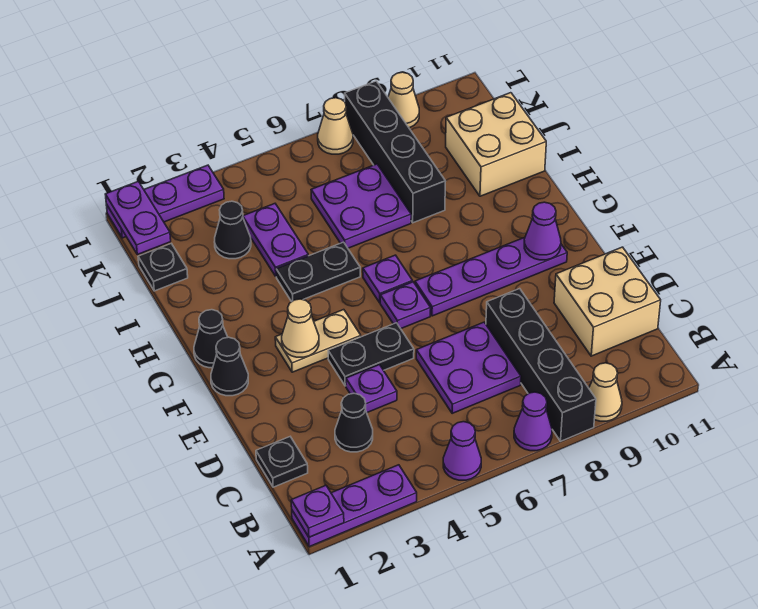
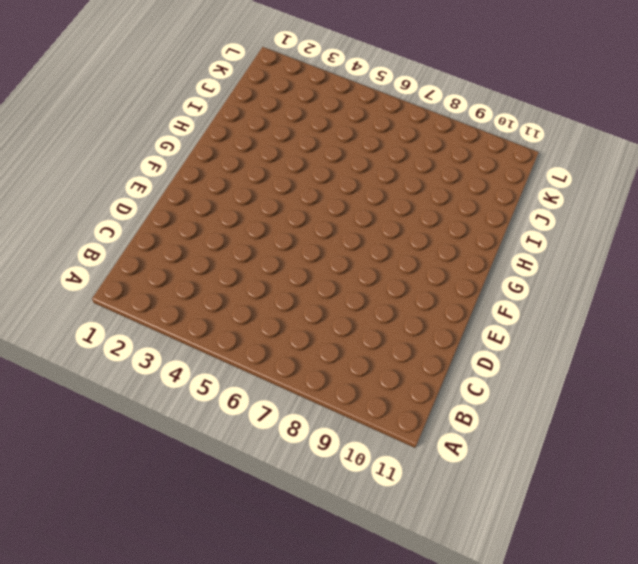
none -> purple 1x3 plate [292,465,417,547]
none -> purple 1x1 cone [443,422,481,480]
none -> purple 1x1 cone [514,392,552,451]
none -> black 1x4 brick [486,289,596,441]

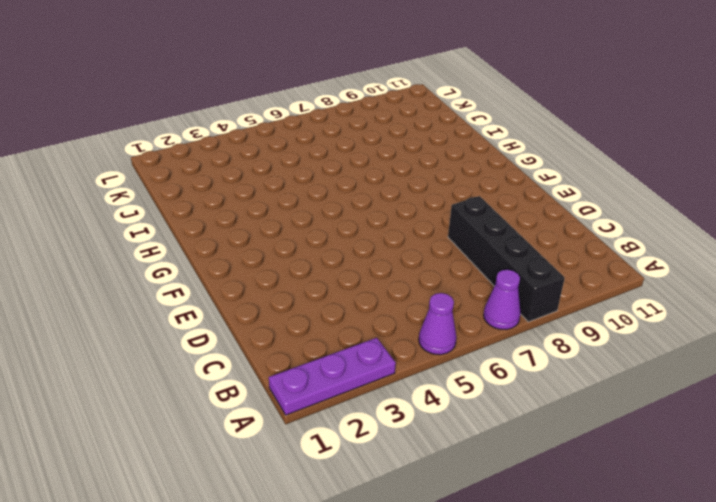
none -> tan 1x1 cone [589,363,622,421]
none -> black 1x1 plate [256,437,308,487]
none -> black 1x1 cone [335,393,373,452]
none -> purple 2x2 plate [416,322,521,413]

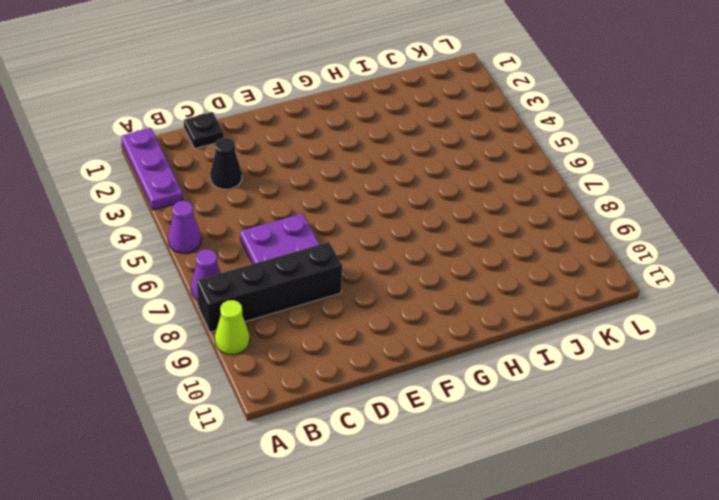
lime 1x1 cone [215,300,250,355] -> tan 1x1 cone [589,363,622,421]
none -> tan 2x2 brick [554,247,661,356]
none -> purple 1x1 plate [346,365,397,413]
none -> black 1x2 plate [328,323,414,386]
none -> black 1x1 cone [211,337,248,396]

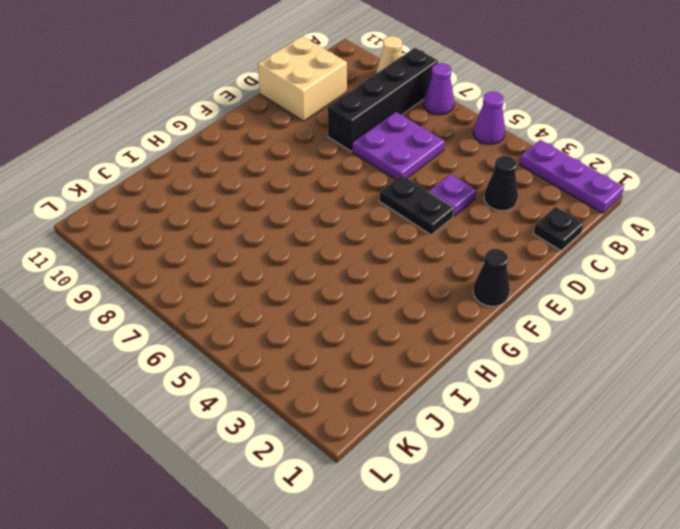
none -> tan 1x2 plate [275,310,361,372]
none -> purple 1x1 plate [380,282,431,329]
none -> purple 1x4 plate [415,237,567,316]
none -> black 1x1 cone [194,310,228,368]

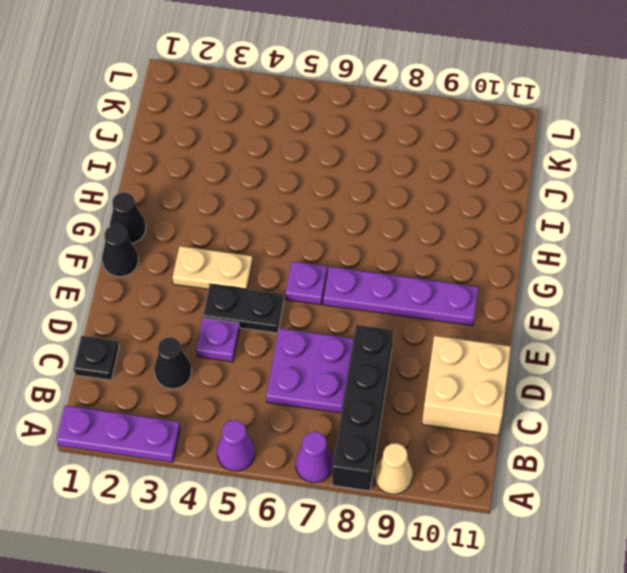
none -> purple 1x1 plate [363,255,413,303]
none -> black 1x2 plate [276,242,360,302]
none -> purple 1x2 plate [243,204,308,276]
none -> purple 2x2 plate [311,164,411,248]

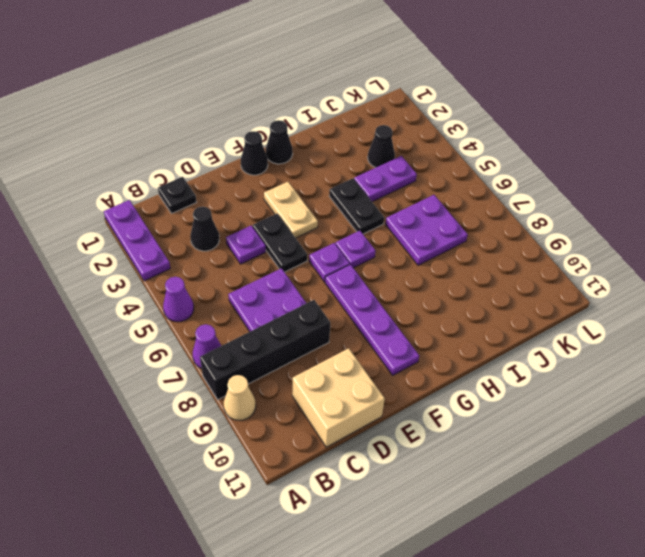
none -> black 1x4 brick [345,81,446,223]
none -> tan 2x2 brick [446,93,546,196]
none -> black 1x1 plate [138,244,188,291]
none -> purple 1x3 plate [106,165,224,238]

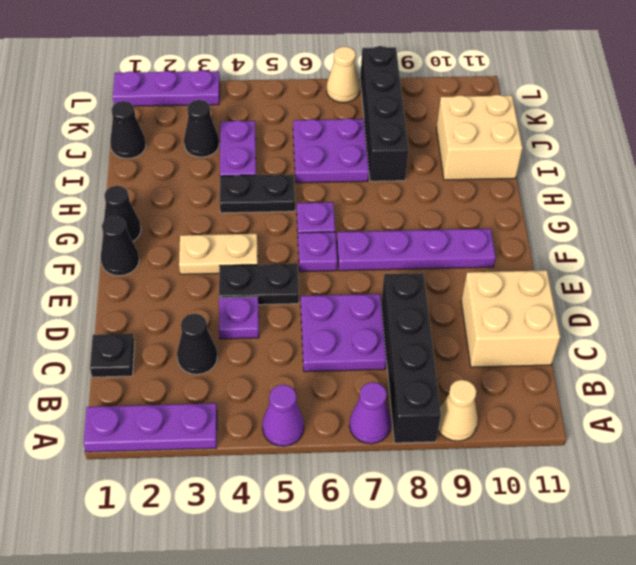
black 1x1 cone [110,101,146,159] -> black 1x1 plate [138,244,188,291]
none -> tan 1x1 cone [388,72,419,128]
none -> purple 1x1 plate [291,485,344,537]
none -> tan 1x1 cone [282,299,319,357]
none -> purple 1x1 cone [524,202,561,260]

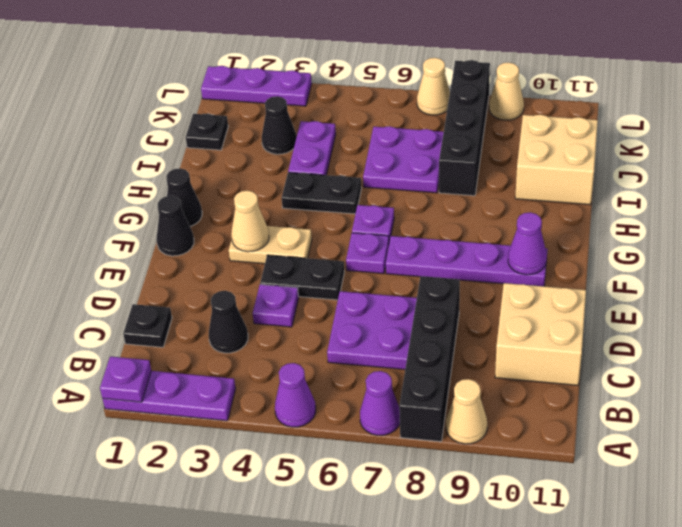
none -> purple 1x2 plate [105,181,171,254]

